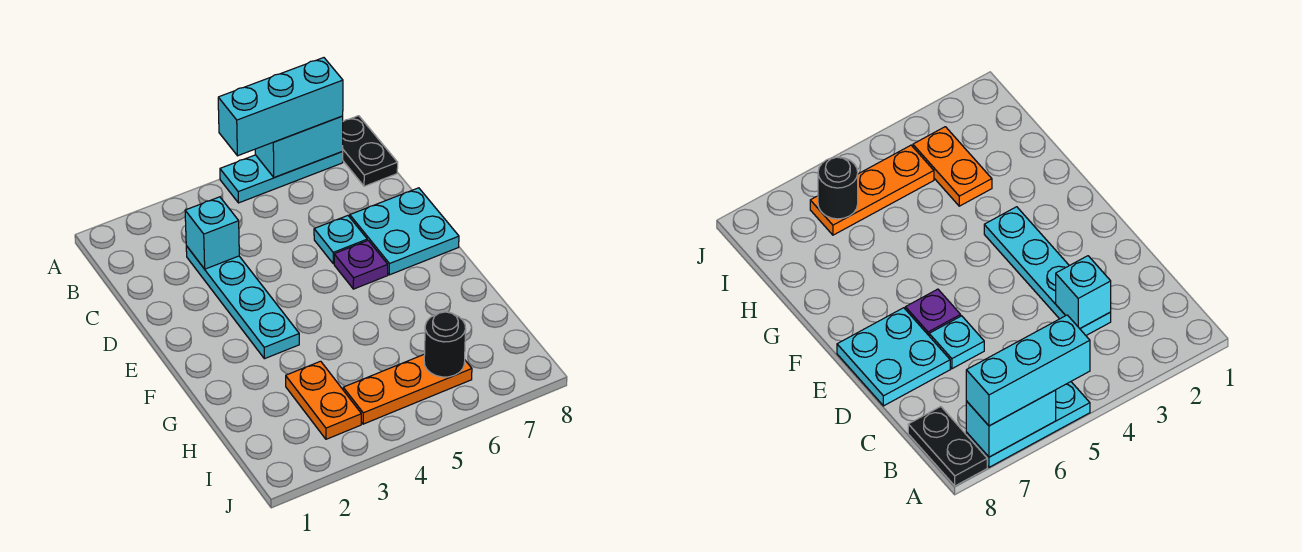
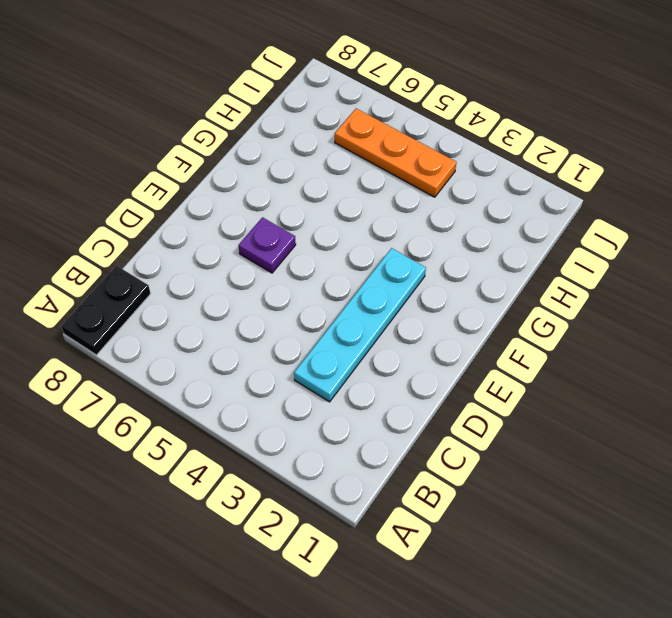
none -> cyan 1x3 plate [220,152,343,203]
none -> cyan 1x1 plate [314,216,367,264]
none -> cyan 2x2 plate [350,188,459,275]

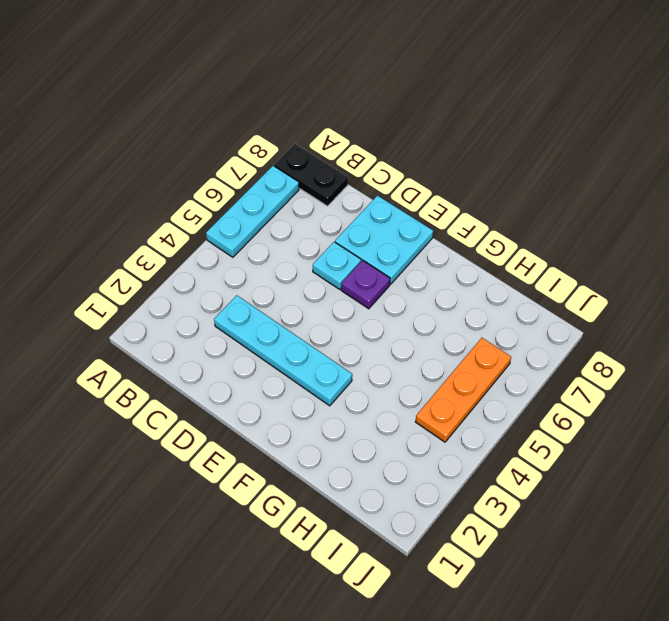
none -> orange 1x2 plate [286,361,361,439]
none -> cyan 1x2 brick [255,116,343,178]
none -> cyan 1x1 brick [185,197,239,269]

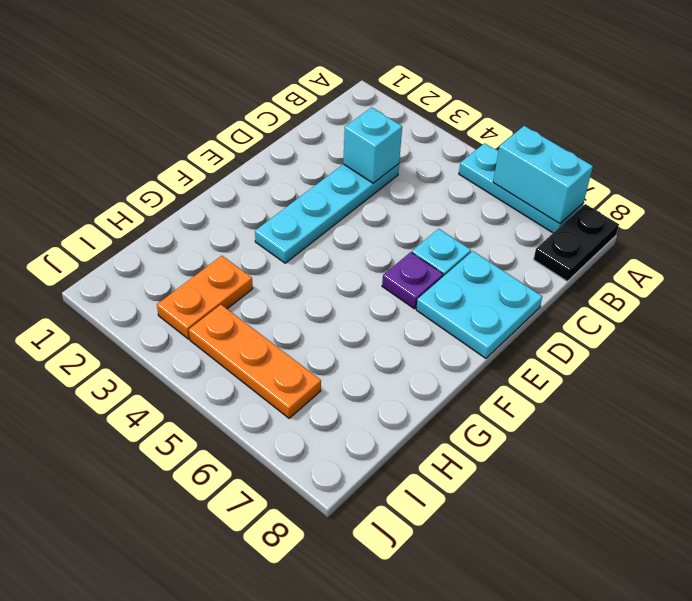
none -> black 1x1 round brick [424,312,466,377]
none -> cyan 1x3 brick [218,58,343,156]

